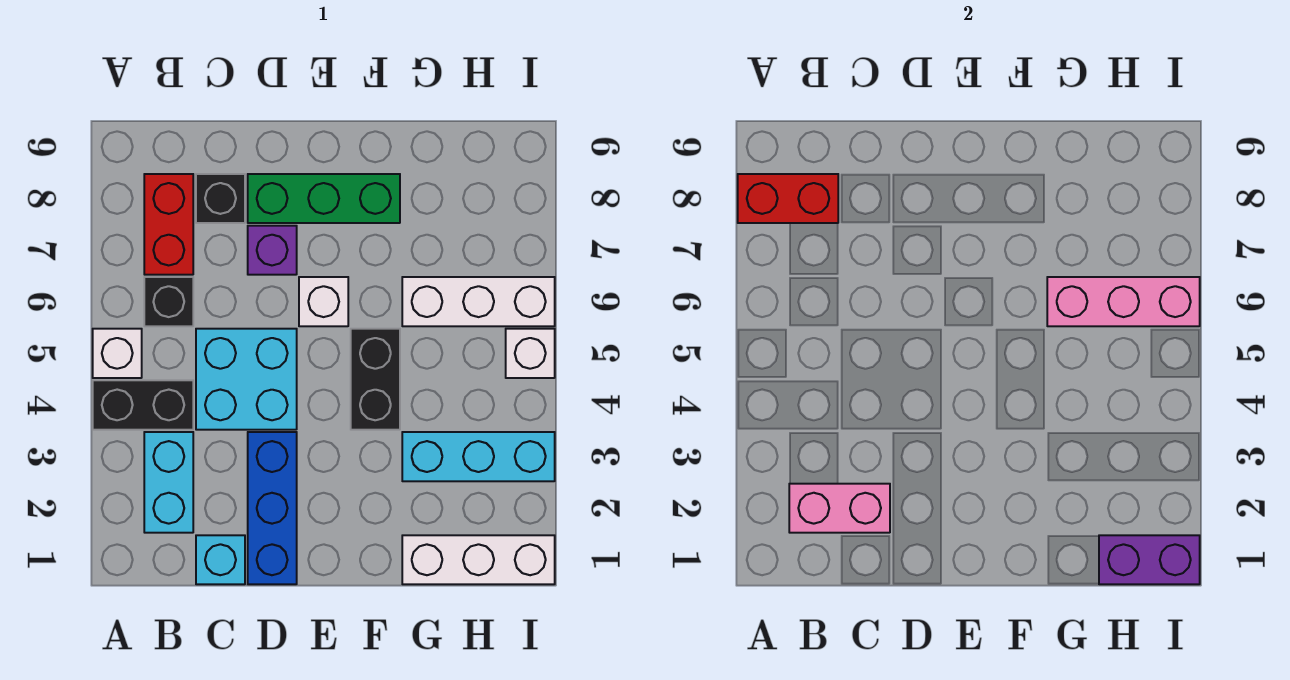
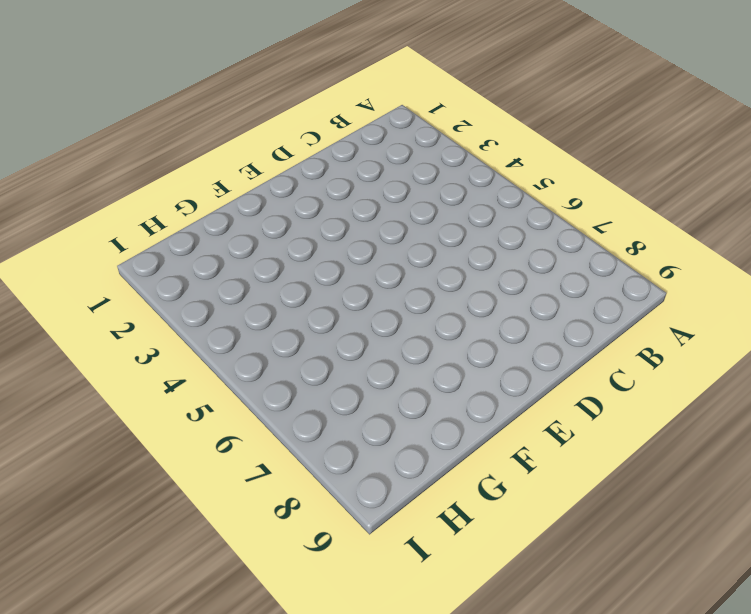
none -> black 1x2 brick [93,380,193,430]
none -> white 1x1 brick [93,329,142,378]
none -> cyan 1x2 brick [144,432,193,533]

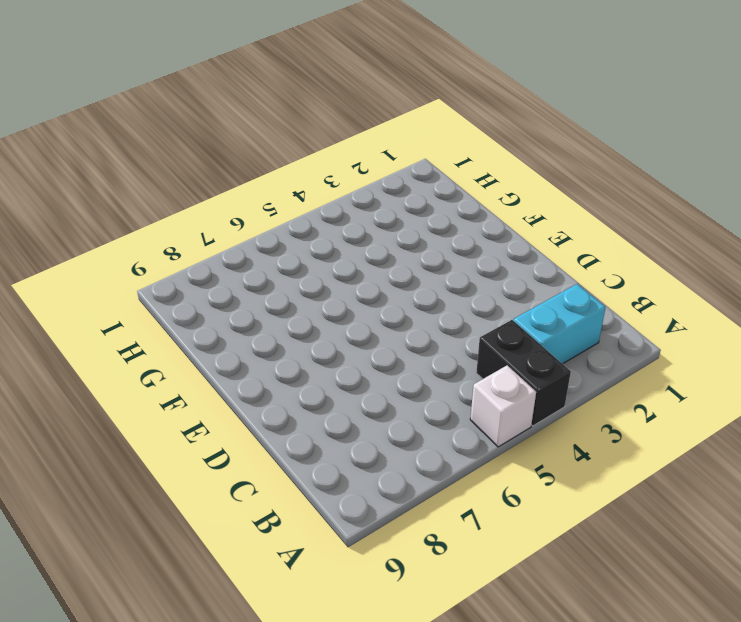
none -> black 1x1 brick [144,277,193,326]
none -> red 1x2 brick [144,174,193,275]
none -> cyan 1x1 brick [196,535,245,584]

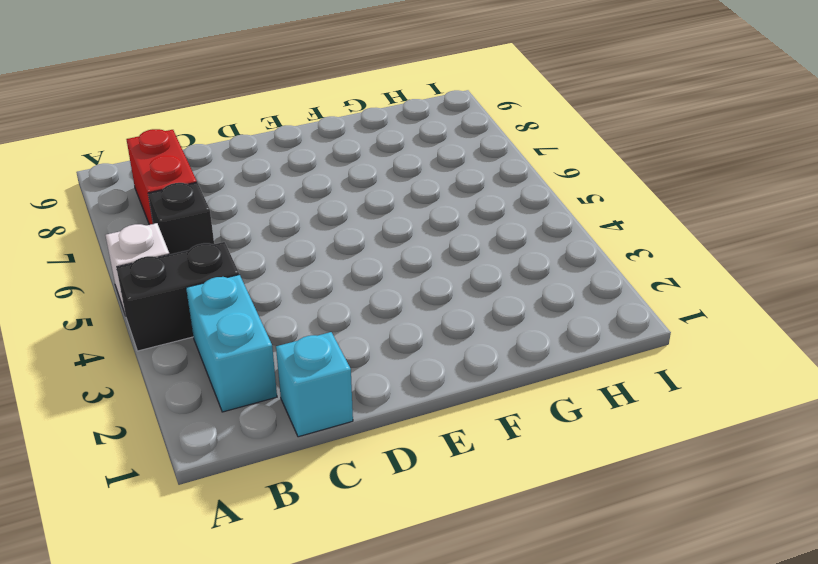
none -> cyan 2x2 brick [196,329,297,430]
none -> black 1x1 brick [196,174,245,223]
none -> blue 1x3 brick [248,432,297,584]

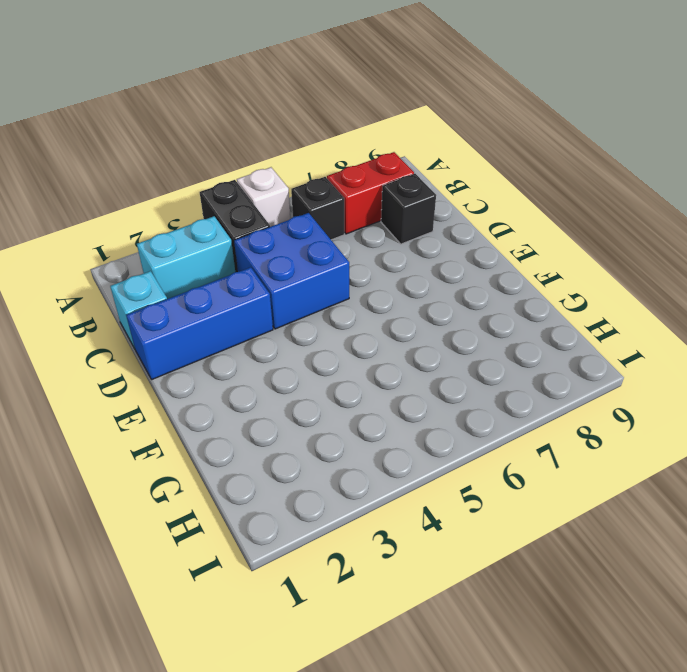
blue 2x2 brick [234,213,349,329] -> cyan 2x2 brick [196,329,297,430]
none -> purple 1x1 brick [248,226,297,275]
none -> green 1x3 brick [248,174,400,223]
none -> white 1x1 brick [299,277,348,326]

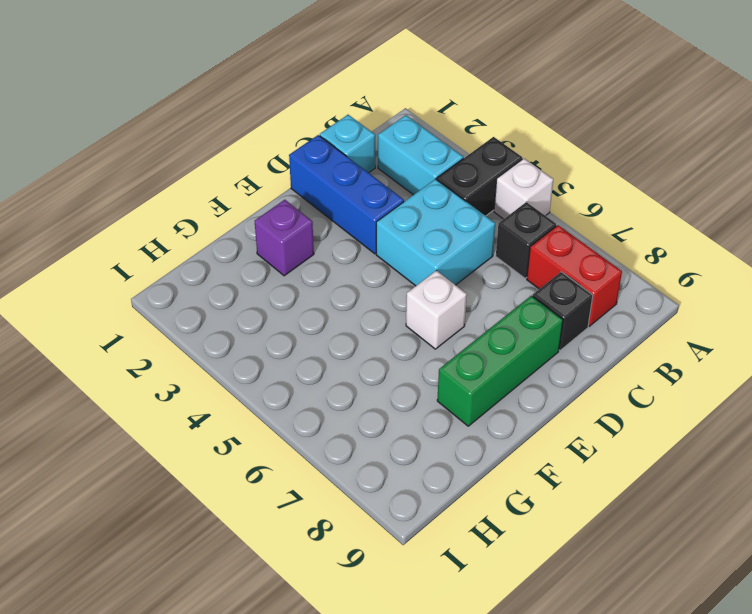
purple 1x1 brick [255,200,314,276] -> purple 1x1 brick moved to [248,226,297,275]
none -> black 1x2 brick [351,329,400,430]
none -> white 1x3 brick [402,535,555,584]
none -> cyan 1x3 brick [402,432,555,481]

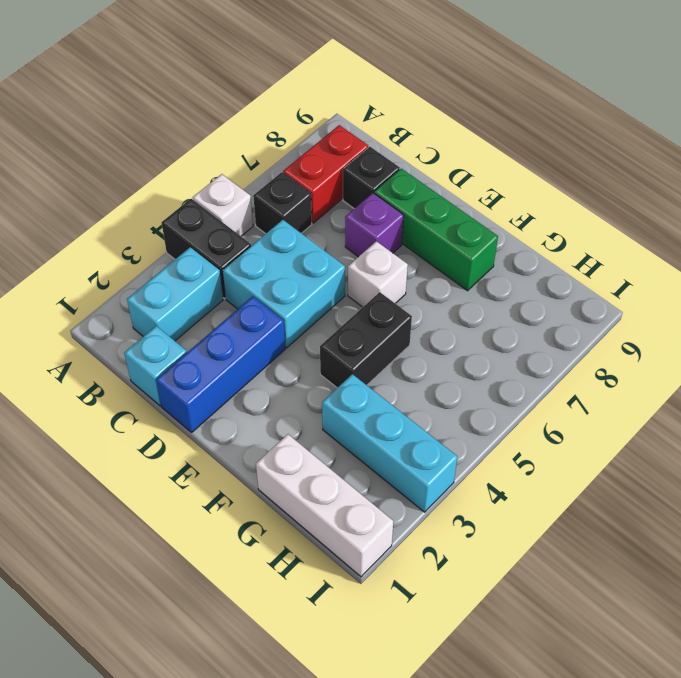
none -> white 1x3 brick [402,277,555,326]
none -> white 1x1 brick [506,329,555,378]
none -> red 1x2 brick [738,174,838,223]

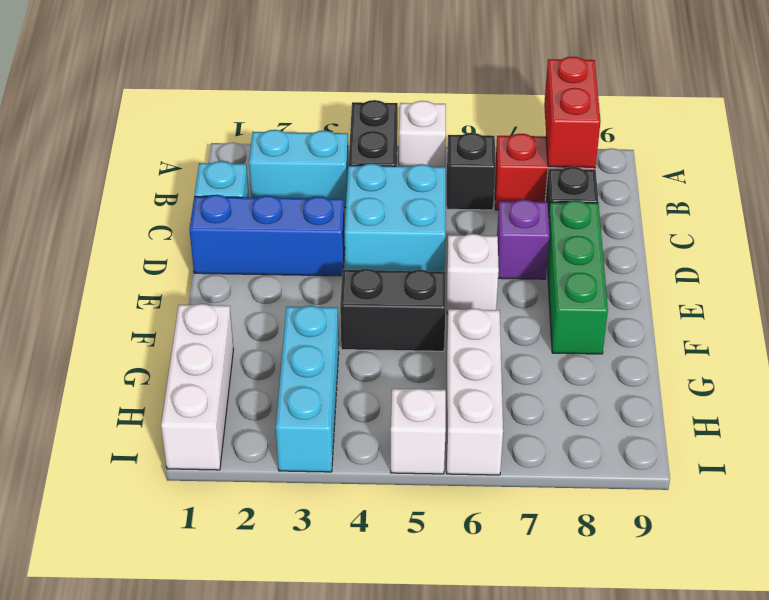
none -> pink 1x2 brick [789,484,890,533]
none -> pink 1x3 brick [1047,277,1200,326]
none -> purple 1x2 brick [1099,535,1200,584]

